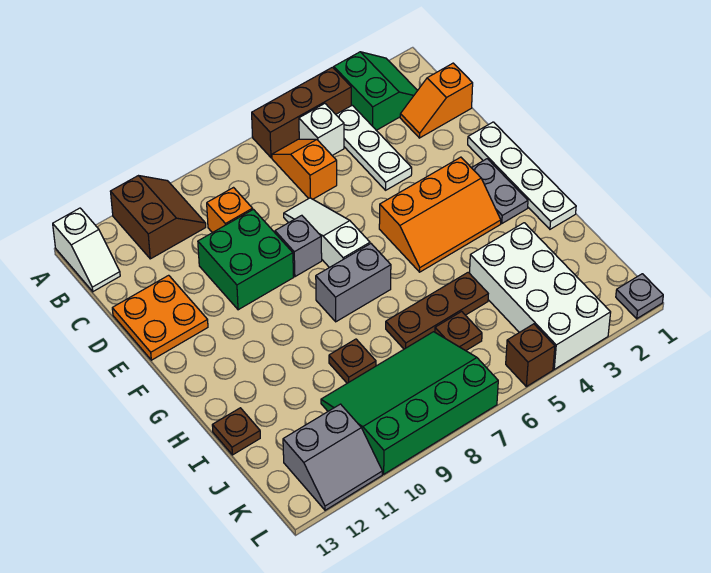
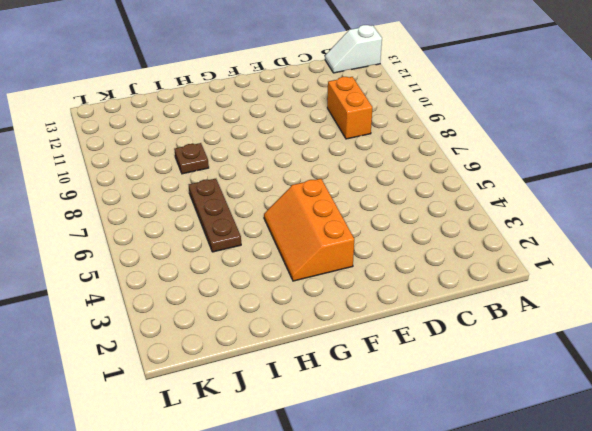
orange 1x2 brick [327,77,373,139] -> orange 1x1 brick [207,188,253,233]
none -> green 2x2 slope [334,52,418,130]
none -> brown 1x3 brick [252,67,351,158]
none -> brown 2x2 slope [110,176,206,259]

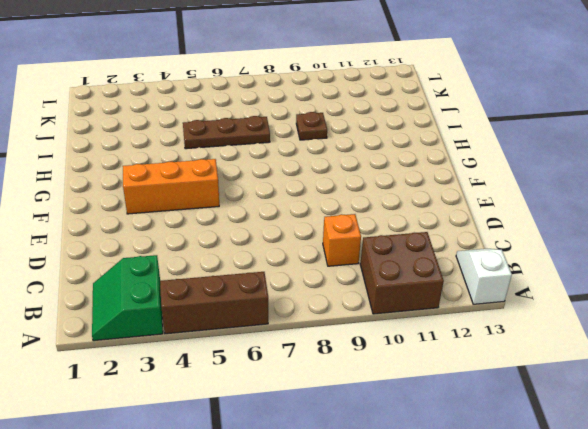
brown 2x2 brick [360,232,444,314] -> brown 2x2 slope [110,176,206,259]
none -> white 1x3 plate [336,105,412,190]
none -> white 1x1 brick [299,104,344,155]
none -> orange 1x2 slope [272,139,337,199]

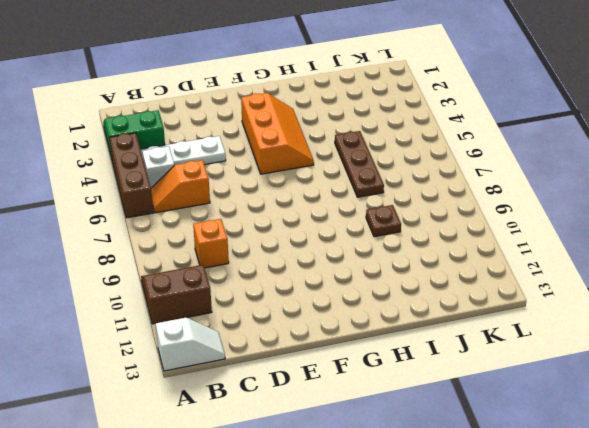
none -> orange 1x2 slope [400,63,473,138]
none -> white 1x3 slope [284,198,370,268]
none -> green 2x2 brick [198,209,294,310]

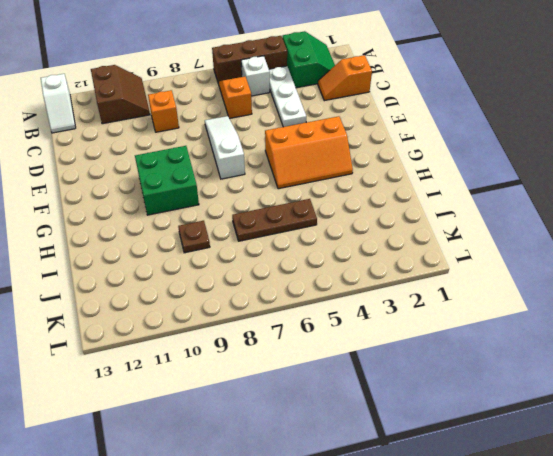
green 2x2 brick [135,146,199,215] -> green 2x2 brick moved to [198,209,294,310]
none -> orange 2x2 plate [112,275,208,360]
none -> white 1x4 plate [468,122,576,229]
none -> grey 1x1 brick [275,215,322,277]

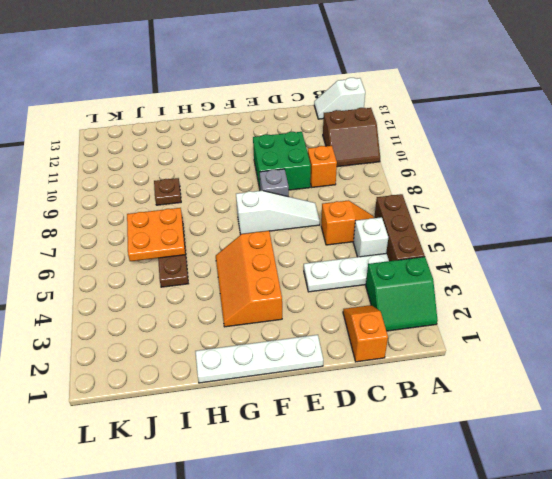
orange 2x2 plate [127,208,185,261] -> orange 2x2 plate moved to [112,275,208,360]
none -> grey 1x2 plate [471,159,528,223]
none -> grey 1x2 brick [316,244,391,322]
none -> white 2x4 brick [470,223,611,369]

